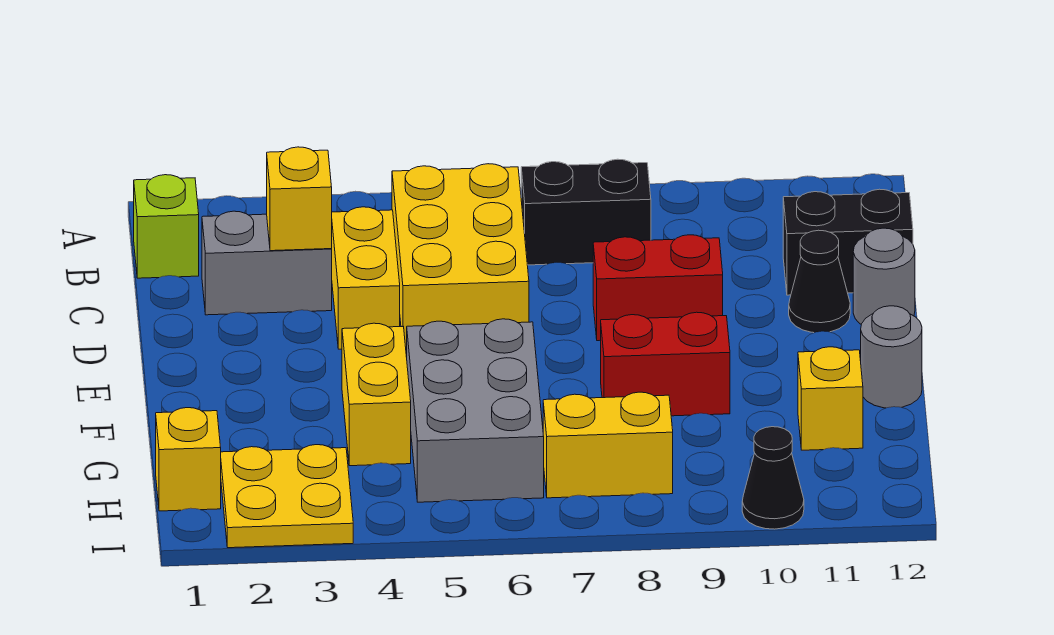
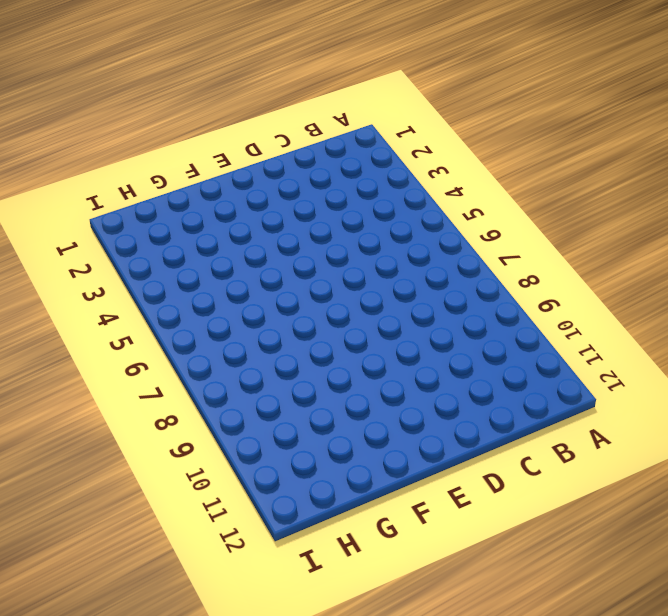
none -> lime 1x1 brick [134,175,199,278]
none -> yellow 2x3 brick [392,164,529,347]
none -> black 1x2 brick [521,159,651,265]

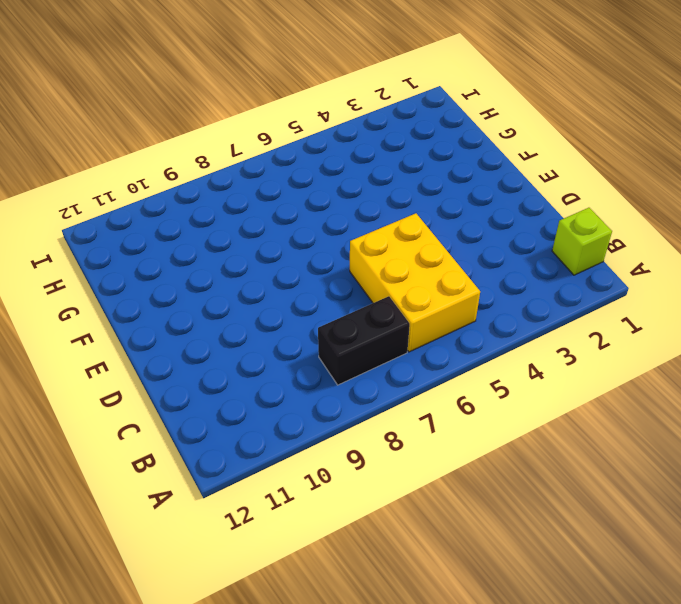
none -> grey 1x2 brick [202,211,332,315]
none -> yellow 1x2 brick [332,207,400,349]
none -> black 1x2 brick [783,189,913,295]

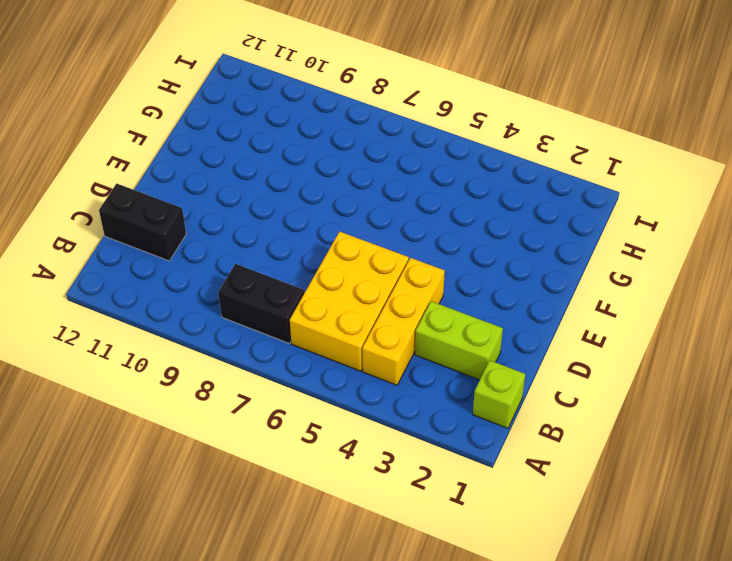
yellow 1x3 brick [362,258,445,385] -> yellow 1x2 brick [332,207,400,349]
lime 1x2 brick [415,301,503,380] -> grey 1x2 brick [202,211,332,315]
none -> red 1x2 brick [593,235,723,341]
none -> black 1x1 cone [789,230,850,333]
none -> grey 1x1 round brick [853,228,915,324]

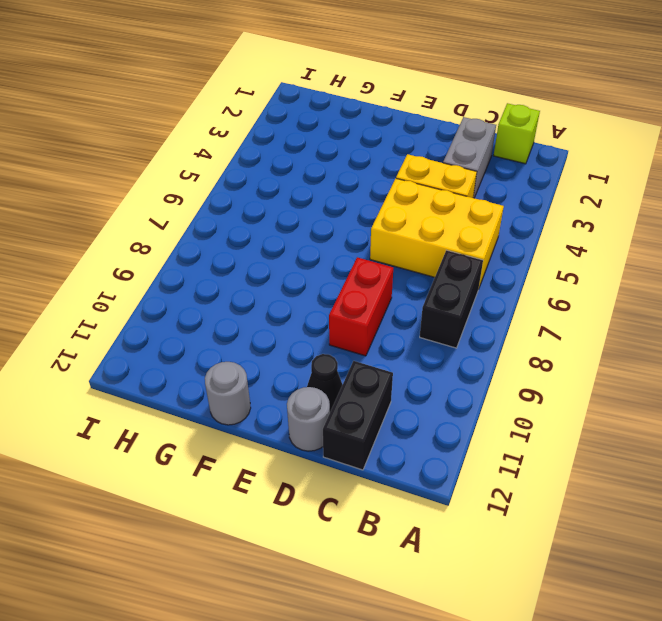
none -> yellow 1x2 brick [342,323,411,466]
none -> grey 2x3 brick [407,319,544,502]
none -> red 1x2 brick [601,312,730,416]

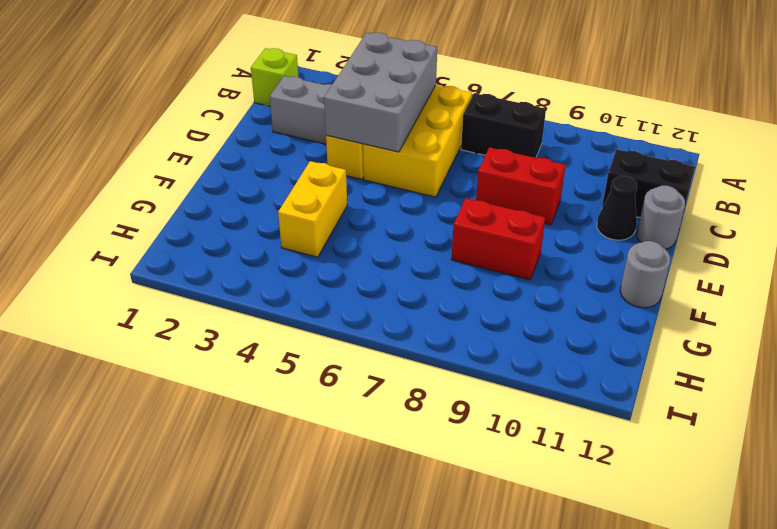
grey 2x3 brick [324,32,437,152] -> grey 2x3 brick moved to [407,319,544,502]
none -> yellow 1x1 brick [798,347,863,450]
none -> yellow 1x1 brick [156,408,221,511]
none -> yellow 2x2 plate [221,445,353,548]

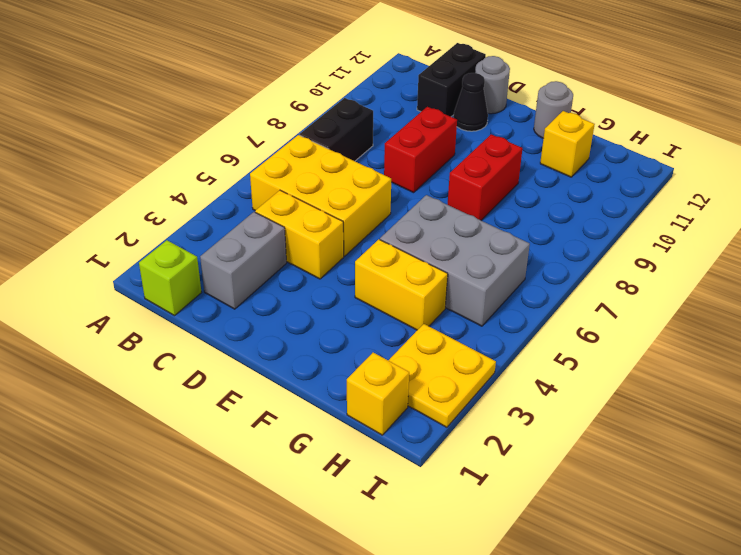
none -> yellow 1x2 brick [543,392,673,498]
none -> black 1x1 cone [742,427,804,529]
none -> yellow 1x1 brick [267,147,332,251]

